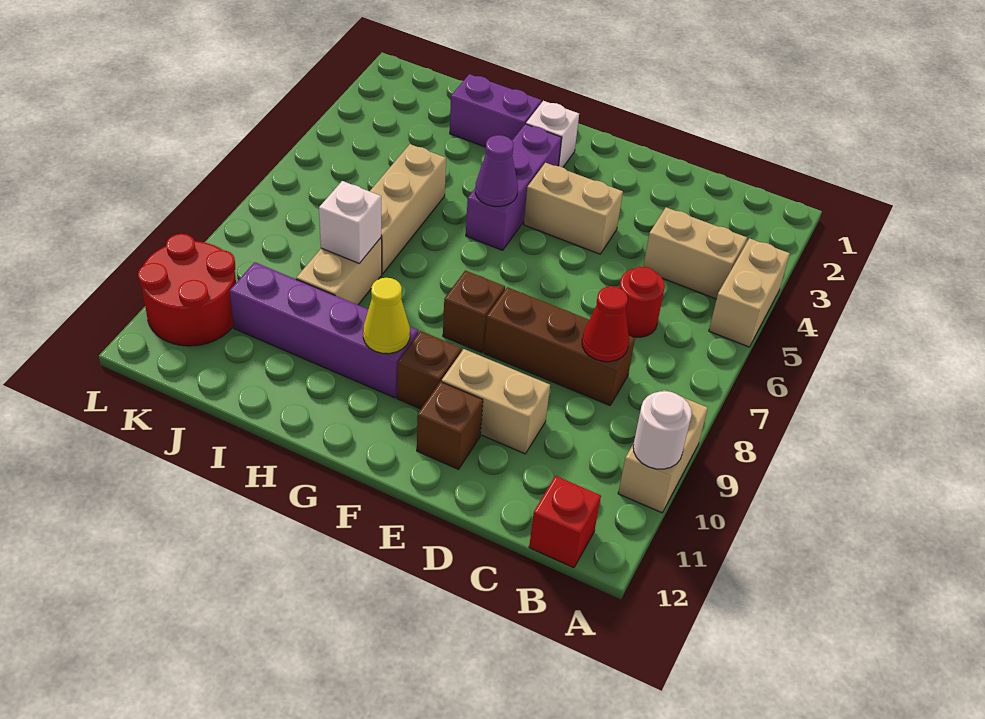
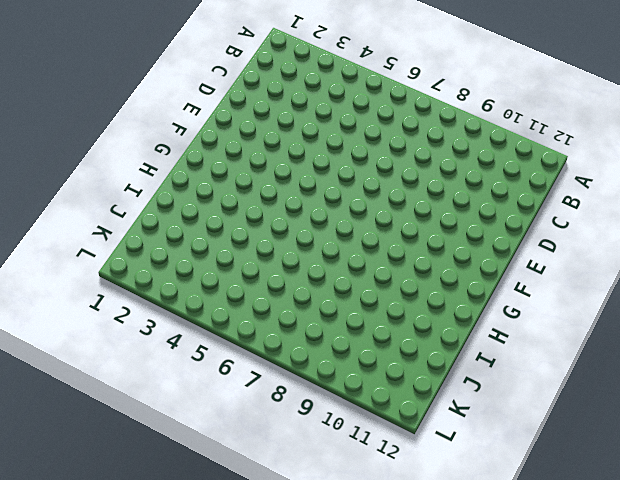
none -> tan 1x2 brick [709,238,790,347]
none -> tan 1x2 brick [618,390,708,513]
none -> tan 1x2 brick [643,207,747,299]

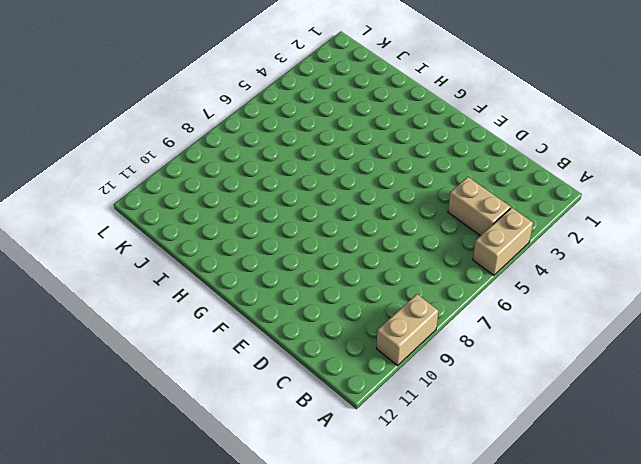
none -> red 1x1 brick [529,476,601,568]
none -> red 1x1 round brick [619,267,665,337]
none -> brown 1x3 brick [484,287,635,405]

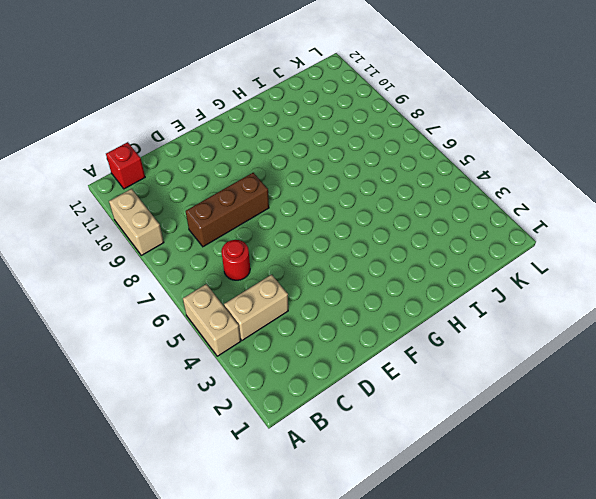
none -> tan 1x2 brick [442,349,550,454]
none -> tan 1x2 brick [524,163,623,254]
none -> brown 1x1 brick [417,382,483,469]

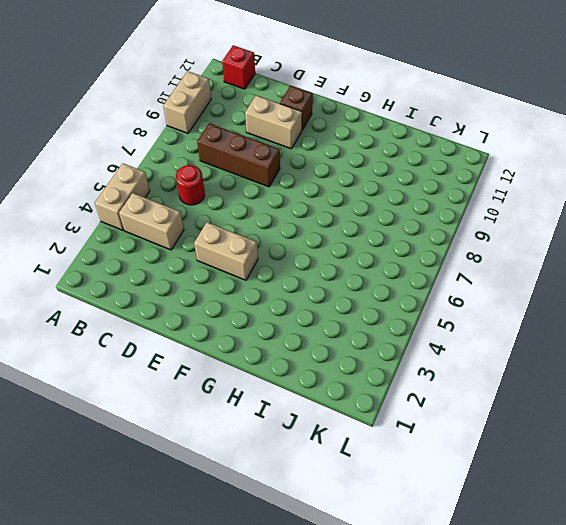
none -> brown 1x1 brick [443,270,505,353]
none -> brown 1x1 brick [397,331,461,409]
none -> white 1x1 brick [526,101,579,167]

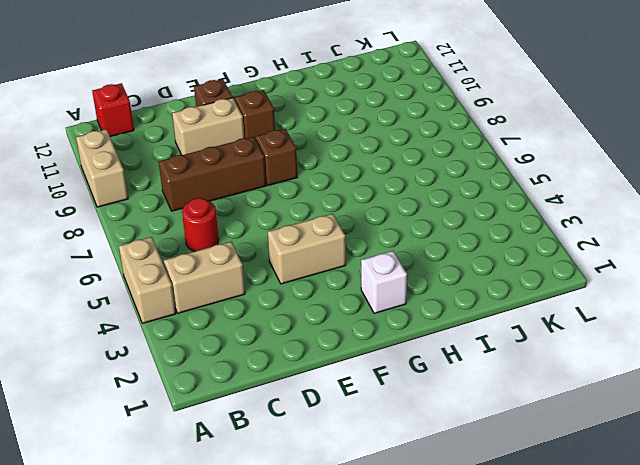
none -> purple 1x3 brick [466,124,562,250]
none -> purple 1x4 brick [230,262,418,398]
none -> purple 1x2 brick [450,74,541,147]

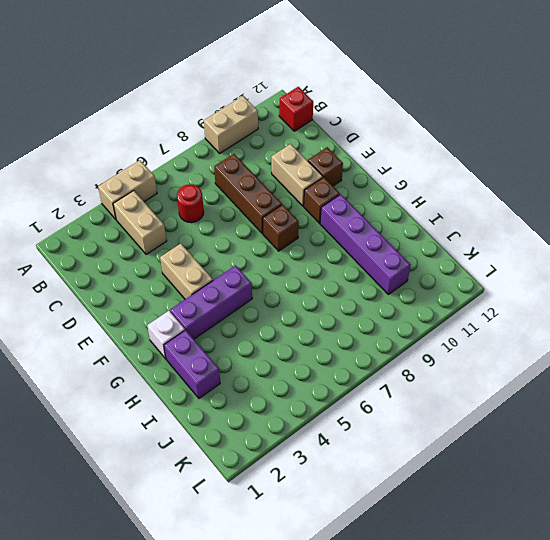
none -> tan 1x3 brick [370,144,446,274]
none -> tan 1x2 brick [296,238,382,305]
none -> red 2x2 round brick [138,234,236,346]

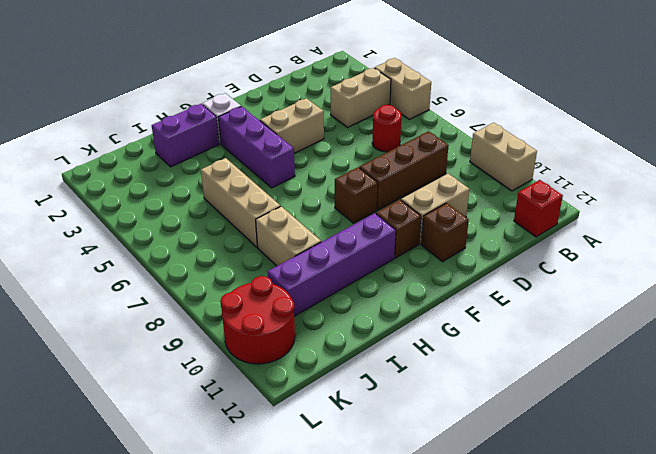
none -> white 1x1 round brick [633,391,692,469]
none -> red 1x1 cone [582,286,629,362]
none -> purple 1x1 cone [475,135,518,206]

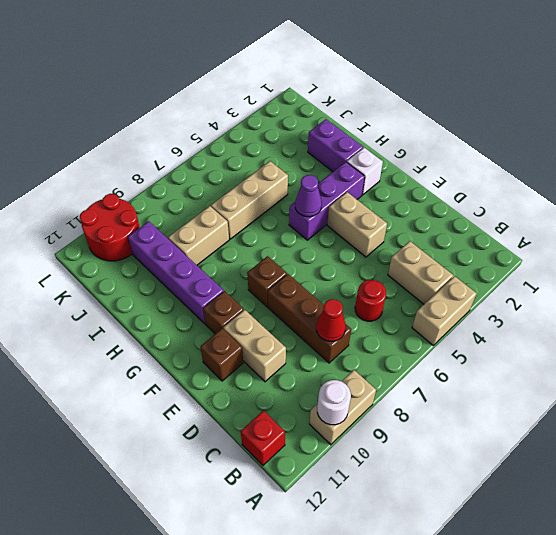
none -> yellow 1x1 cone [363,278,410,354]
none -> white 1x1 brick [319,181,381,263]

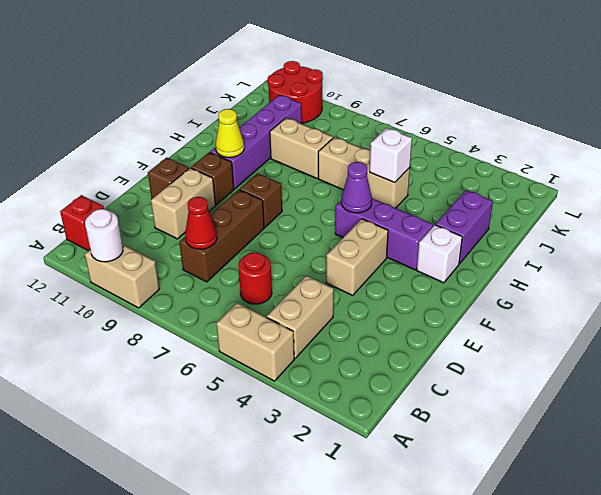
white 1x1 brick [370,128,412,183] -> white 1x1 brick moved to [319,181,381,263]

